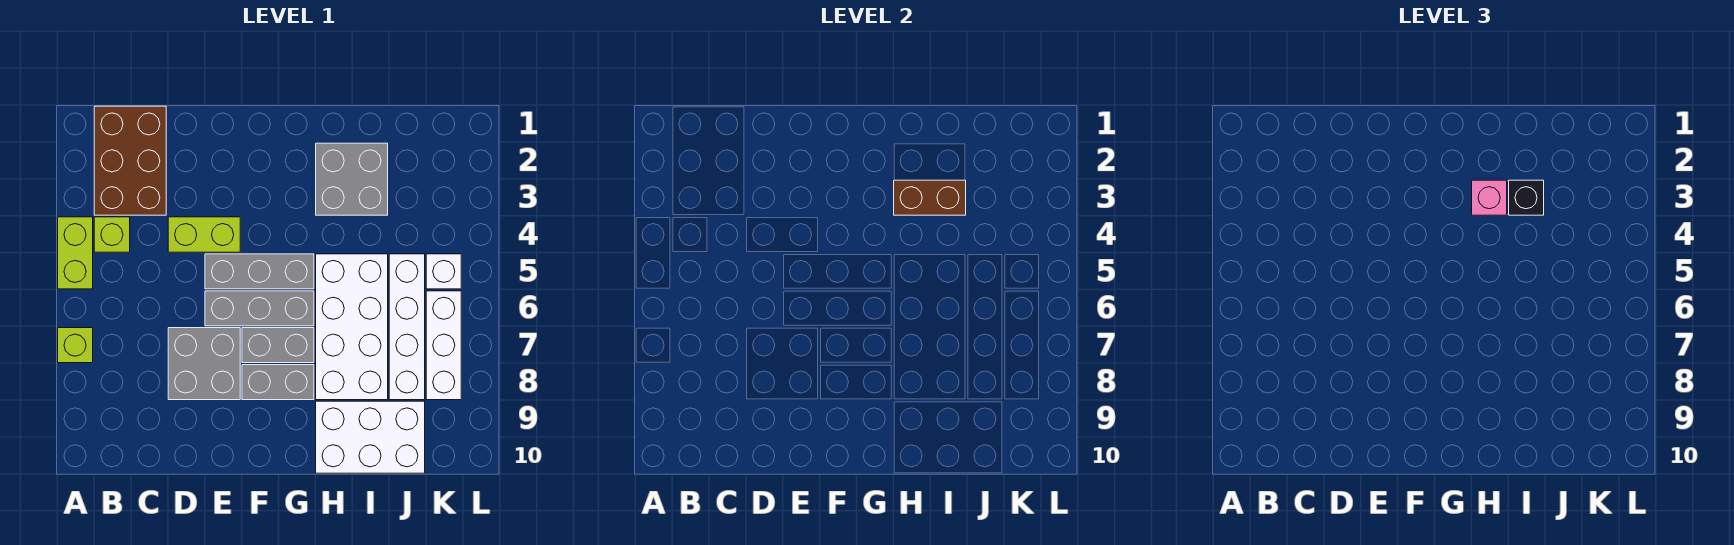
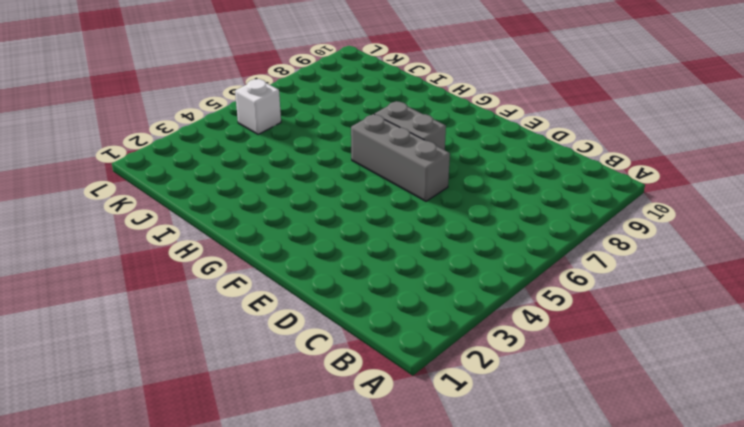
none -> lime 1x2 brick [58,217,93,289]
none -> lime 1x1 brick [58,328,93,363]
none -> brown 2x3 brick [94,106,166,215]

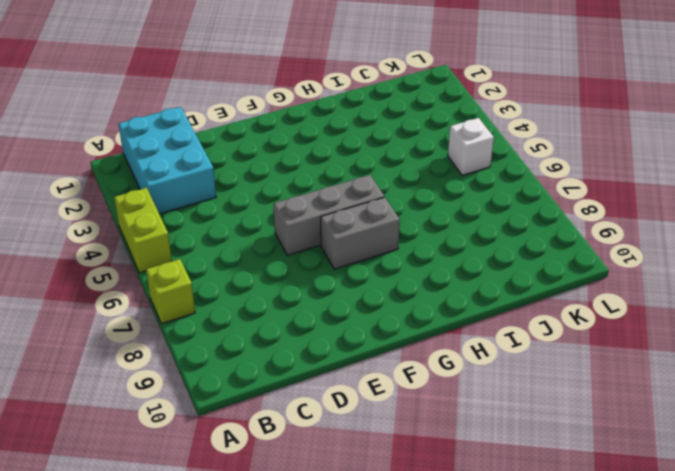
cyan 2x3 brick [118,107,216,214] -> brown 2x3 brick [94,106,166,215]
none -> lime 1x1 brick [94,217,130,252]
none -> lime 1x2 brick [168,217,240,252]
none -> grey 2x2 brick [168,328,240,400]

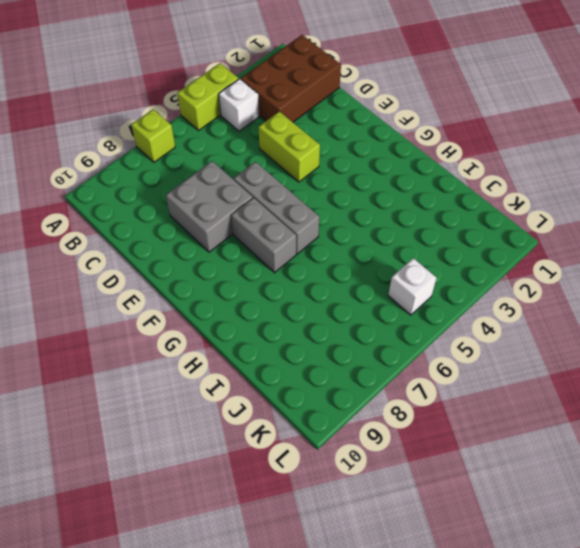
white 1x1 brick [219,79,259,131] -> lime 1x1 brick [94,217,130,252]
none -> grey 1x3 brick [205,254,314,289]
none -> grey 1x2 brick [242,365,314,400]
none -> grey 2x2 brick [316,143,388,215]

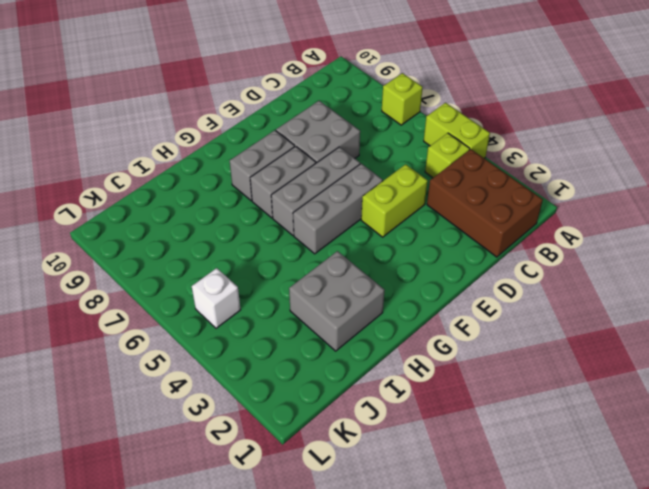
none -> white 2x4 brick [316,254,388,400]
none -> white 2x3 brick [316,401,425,473]
none -> white 1x4 brick [389,254,425,400]

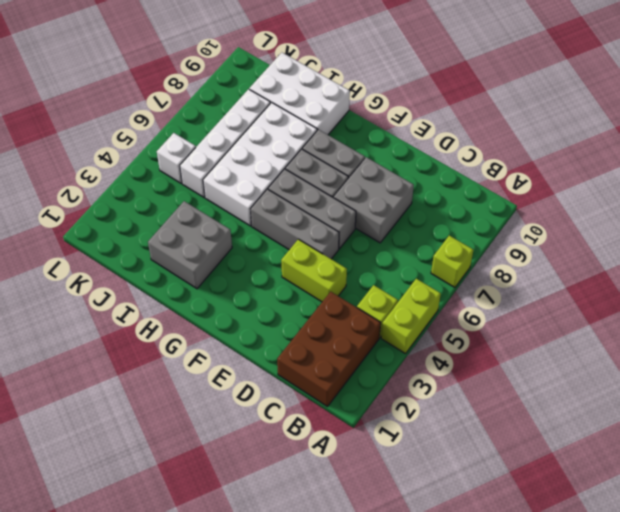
none -> white 1x3 brick [426,291,461,400]
none -> brown 1x2 brick [894,180,966,215]
none -> pink 1x1 brick [1472,180,1507,215]

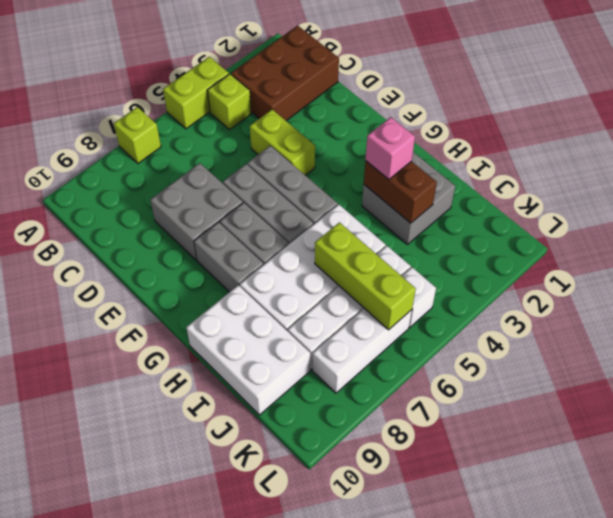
lime 1x3 brick [315,222,416,330] -> none
none -> black 1x1 brick [1509,180,1544,215]

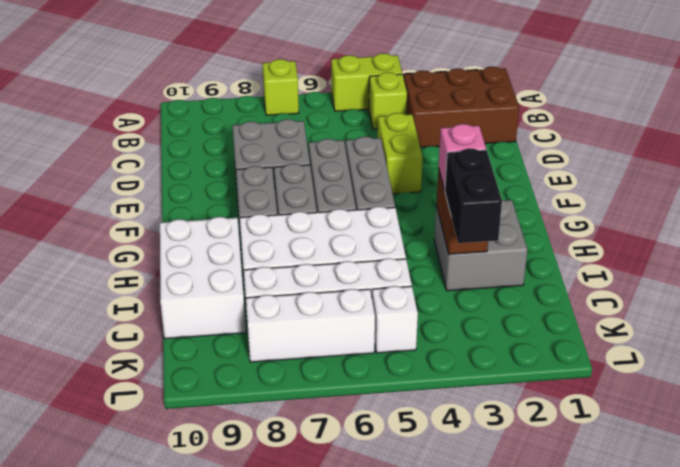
black 1x2 brick [445,148,502,243] -> black 1x1 brick [1509,180,1544,215]

